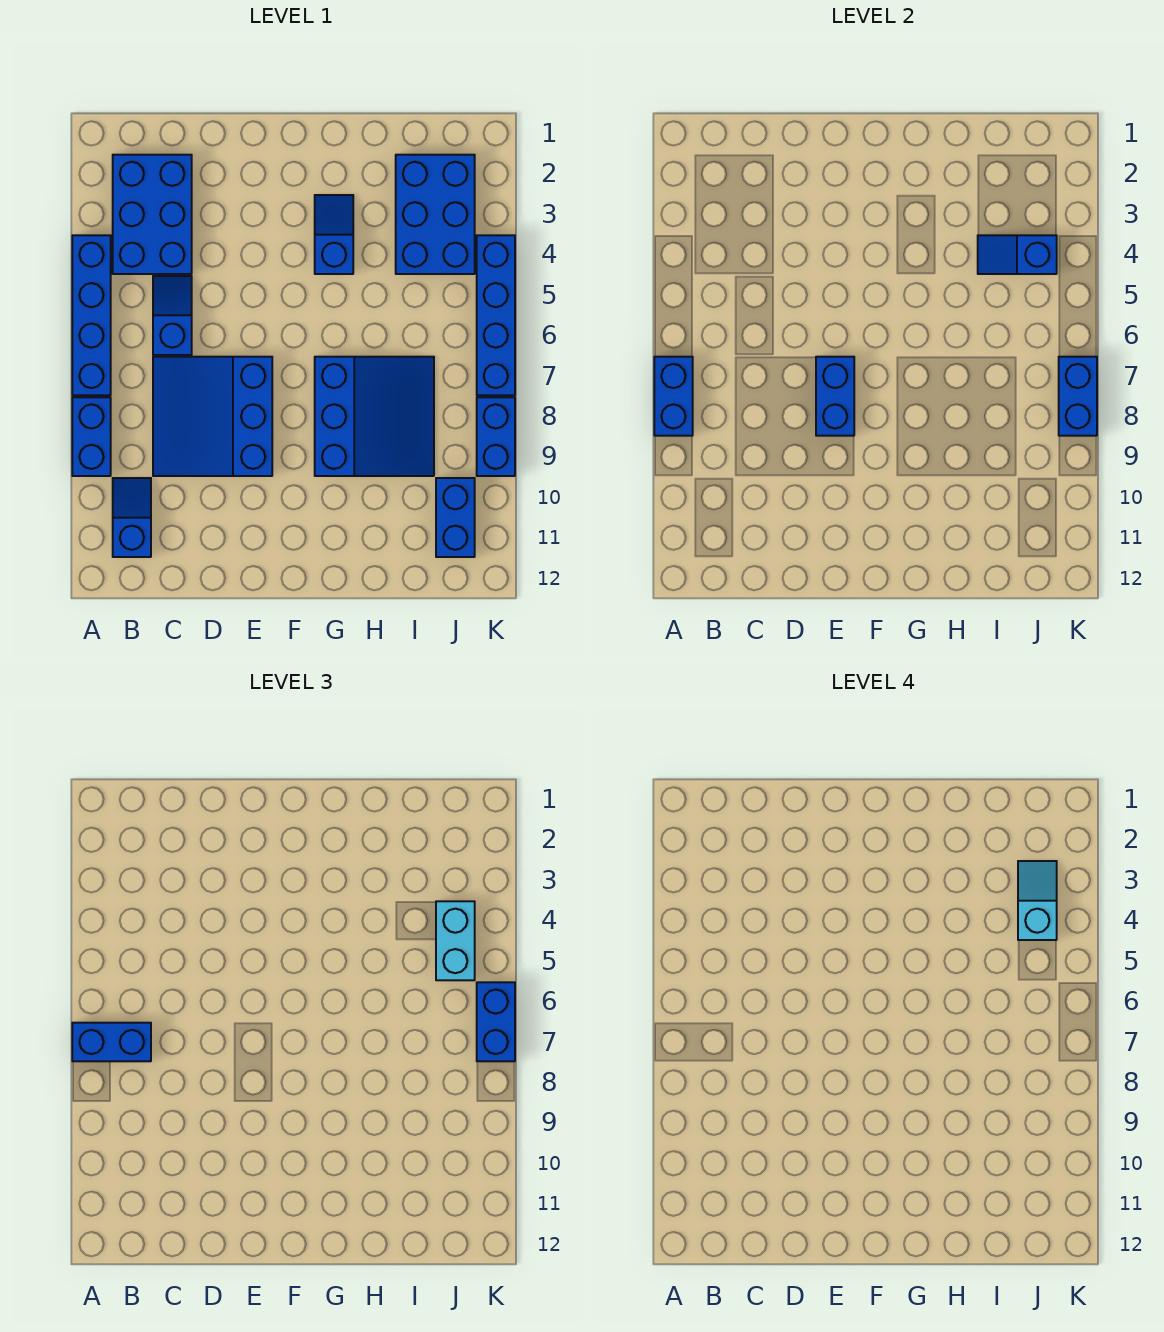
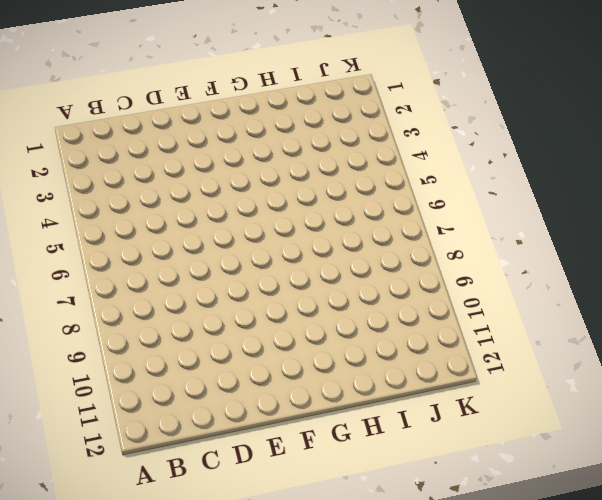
none -> blue 1x4 brick [72,235,111,395]
none -> blue 1x2 brick [72,397,111,476]
none -> blue 2x3 brick [113,155,192,274]

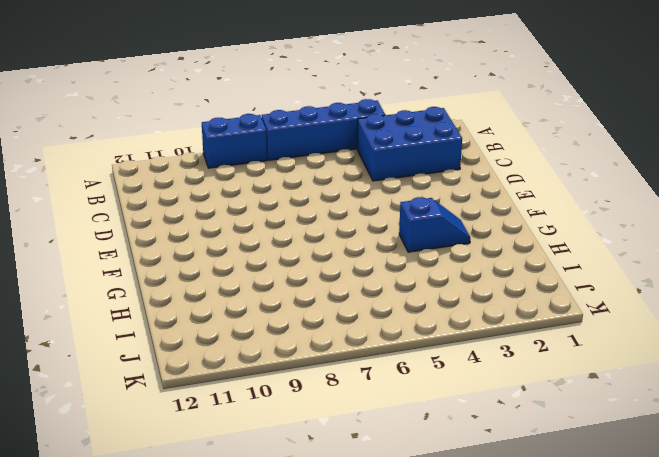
none -> blue 1x2 slope [113,478,151,557]
none -> blue 1x2 slope [153,276,192,355]
none -> blue 3x3 slope [153,357,272,476]

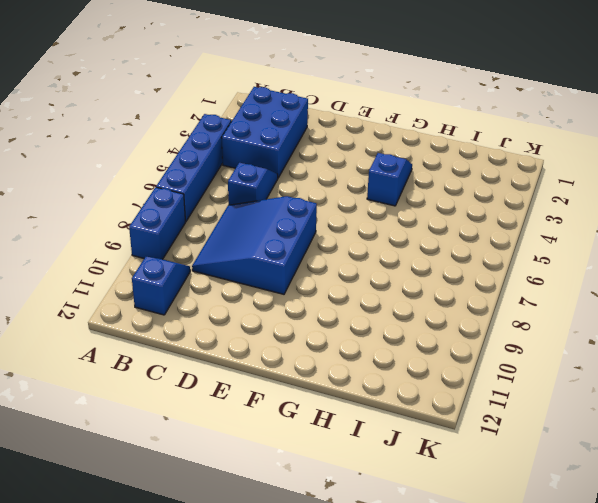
none -> blue 3x3 slope [315,357,434,476]
none -> blue 2x3 brick [396,155,475,274]
none -> blue 1x2 brick [436,478,475,557]

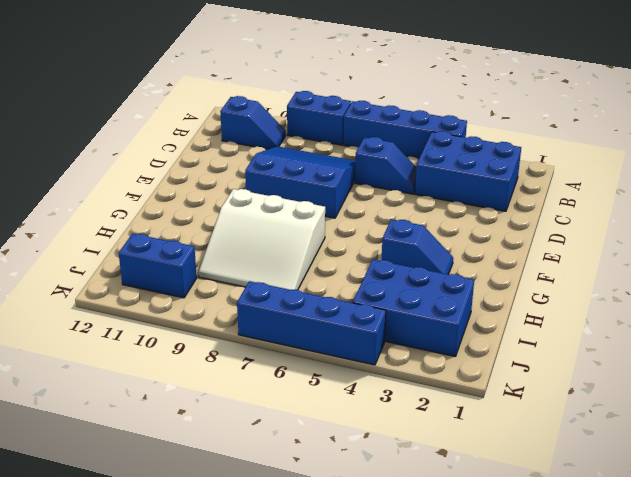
white 3x3 slope [199,189,325,290] -> blue 3x3 slope [315,357,434,476]
none -> blue 1x2 brick [477,397,515,476]
none -> blue 1x2 brick [654,357,693,436]
none -> blue 1x2 brick [816,357,854,436]

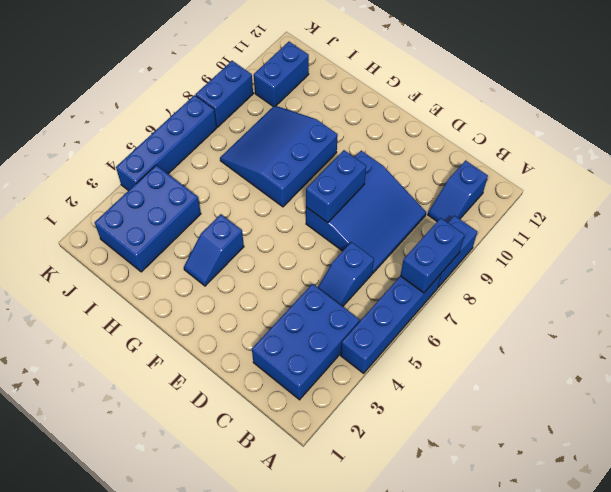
none -> blue 1x2 slope [978,235,1057,274]
none -> blue 1x2 brick [1059,357,1097,436]
none -> blue 1x2 brick [72,1023,151,1061]

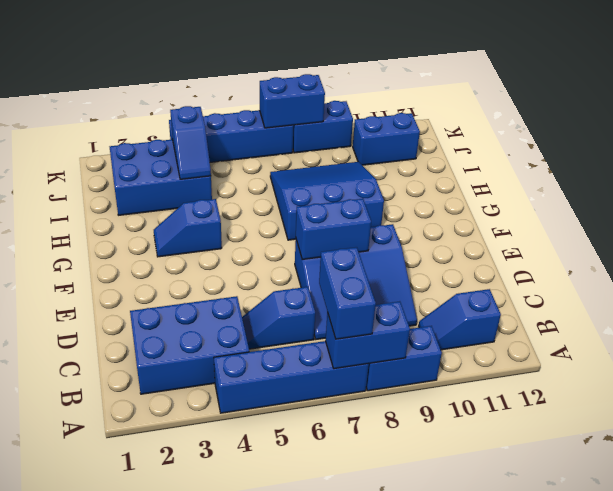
none -> cyan 1x2 brick [436,901,475,980]
none -> blue 1x2 brick [477,982,515,1061]
none -> cyan 1x2 slope [1018,861,1057,940]

